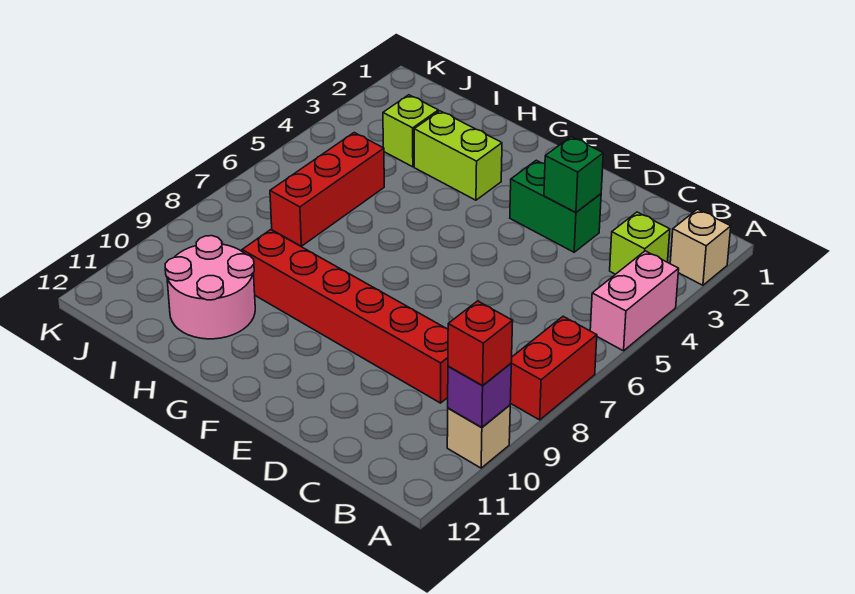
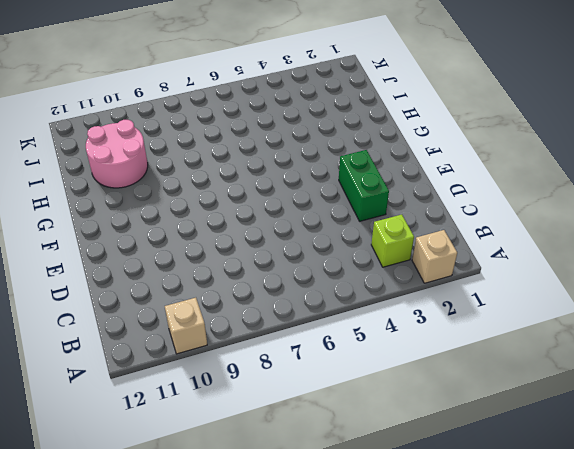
none -> pink 1x2 brick [590,251,679,351]
none -> red 1x2 brick [510,316,597,420]
none -> red 1x6 brick [242,230,448,403]

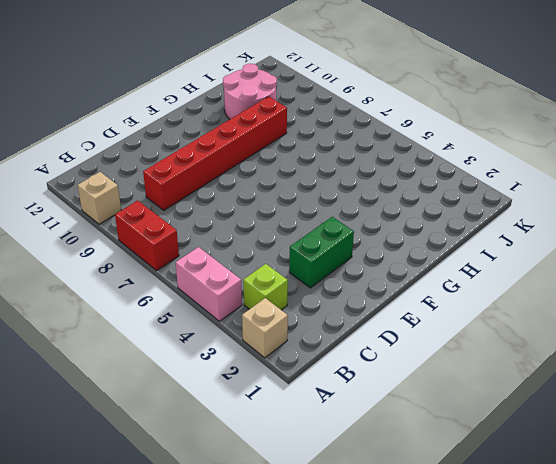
none -> lime 1x2 brick [414,111,502,200]
none -> lime 1x1 brick [383,95,438,167]
none -> red 1x3 brick [270,133,384,246]

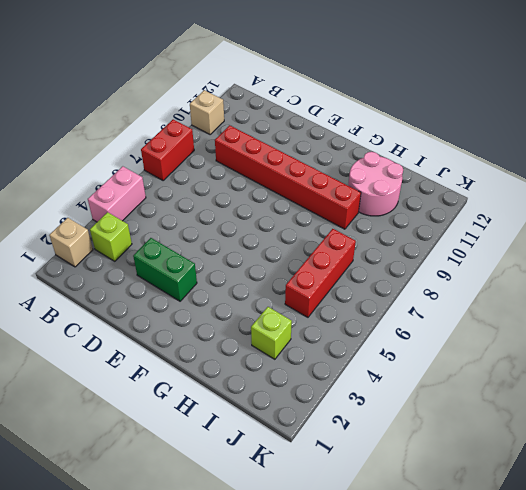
none -> lime 1x2 brick [414,111,502,200]
none -> purple 1x1 brick [448,364,511,428]
none -> green 1x1 brick [544,137,603,213]

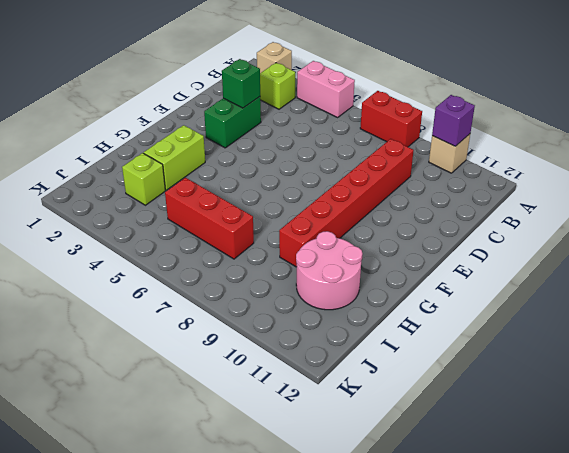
none -> red 1x1 brick [448,301,513,386]

